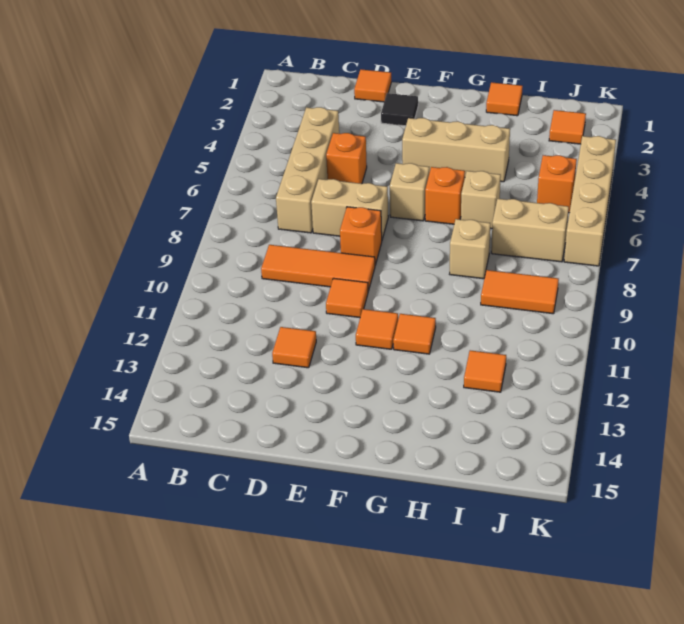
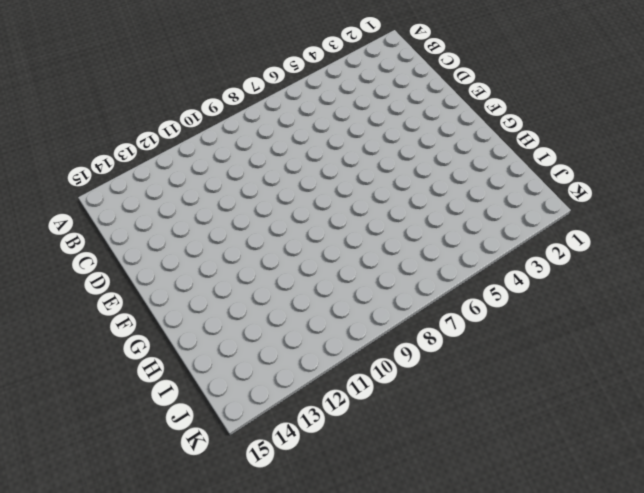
none -> tan 1x4 brick [276,107,339,233]
none -> orange 1x3 tile [261,245,375,291]
none -> orange 1x1 tile [354,69,391,102]

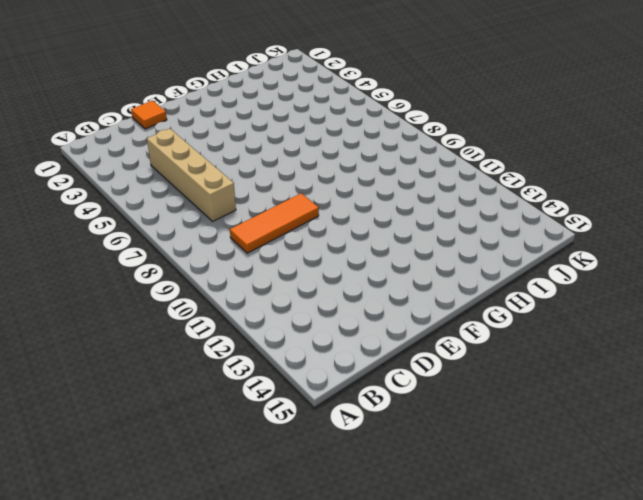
none -> orange 1x1 brick [326,133,367,184]
none -> tan 1x2 brick [311,179,388,239]
none -> orange 1x1 tile [272,327,316,368]

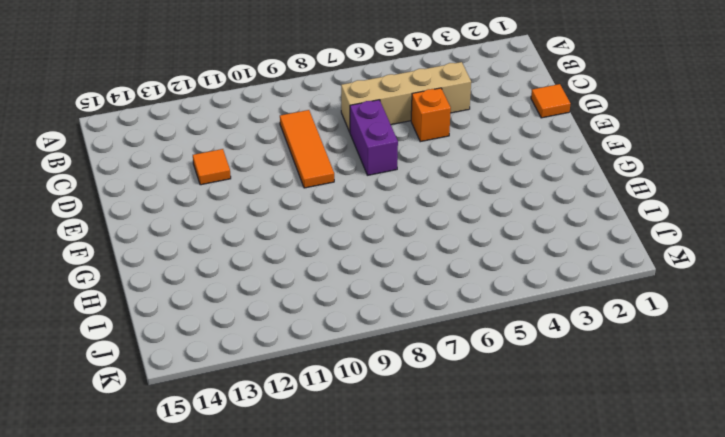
purple 1x2 brick [350,100,398,175] -> tan 1x2 brick [311,179,388,239]
none -> black 1x1 tile [381,93,418,126]
none -> orange 1x1 brick [340,207,382,265]
none -> orange 1x1 tile [326,278,368,318]

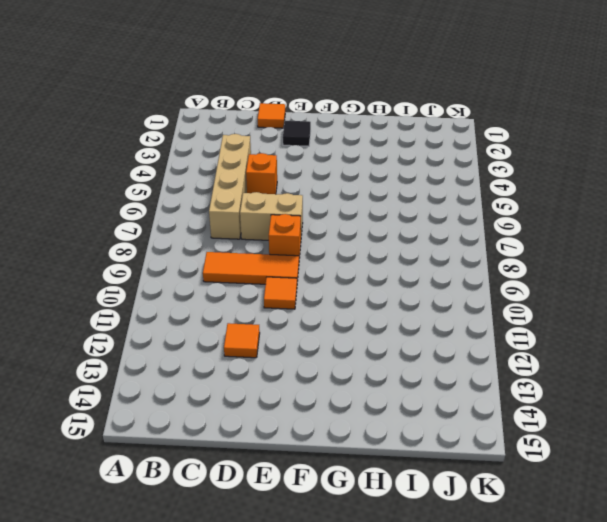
none -> tan 1x3 brick [402,118,510,182]
none -> tan 1x1 brick [390,163,429,221]
none -> orange 1x1 tile [356,309,398,349]

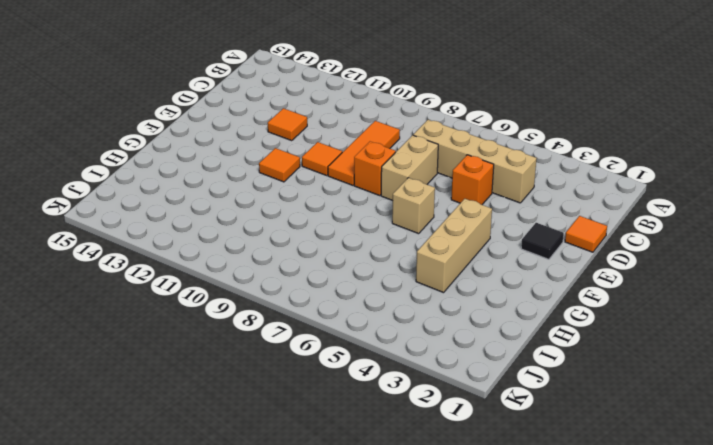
none -> orange 1x1 brick [425,167,465,224]
none -> orange 1x1 tile [393,314,436,354]
none -> orange 1x1 tile [486,82,523,116]

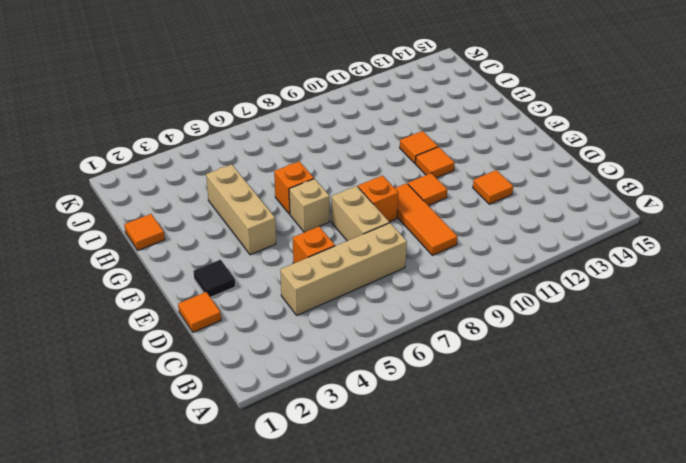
none -> tan 1x1 brick [461,171,501,229]
none -> tan 1x1 brick [450,219,490,279]
none -> tan 1x2 brick [491,199,569,262]

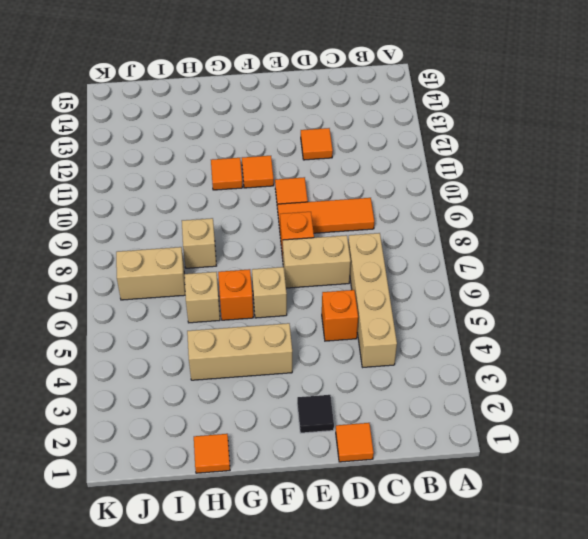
none -> orange 1x2 tile [481,270,559,314]
none -> orange 1x1 tile [464,350,506,392]
none -> orange 1x1 tile [549,110,586,144]

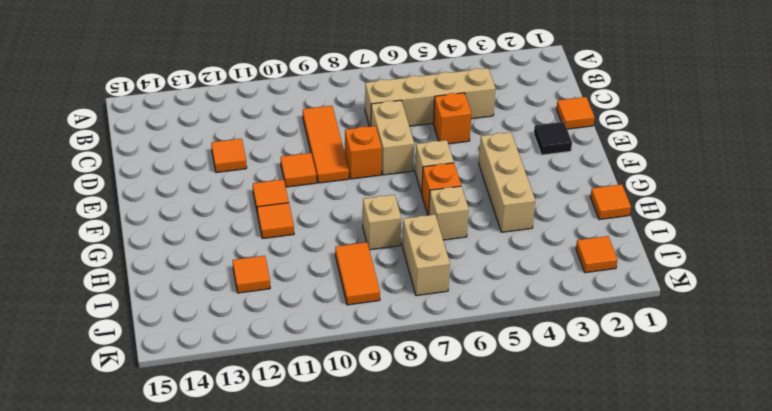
none -> orange 1x1 brick [537,155,577,213]
none -> tan 1x4 brick [564,136,616,266]

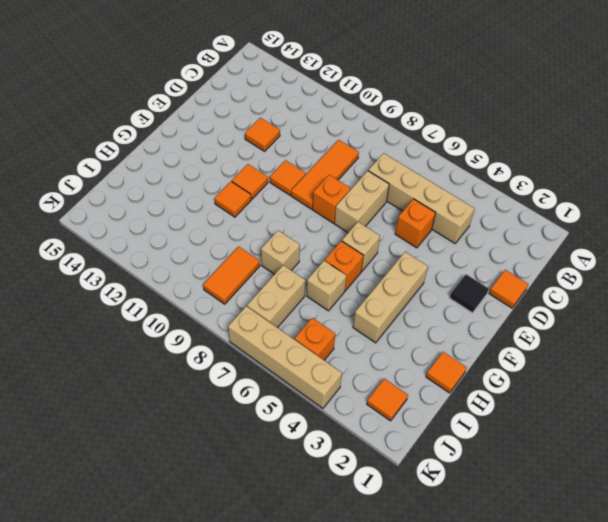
none -> orange 1x1 tile [464,350,506,392]

